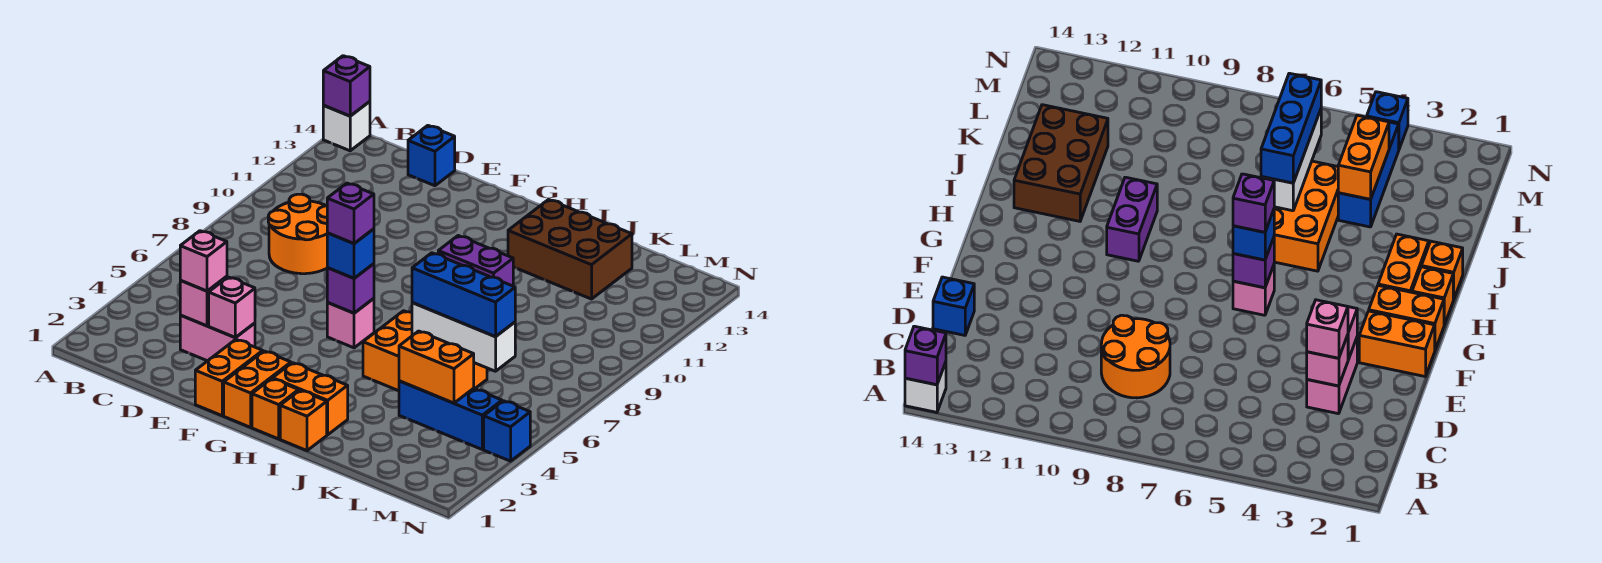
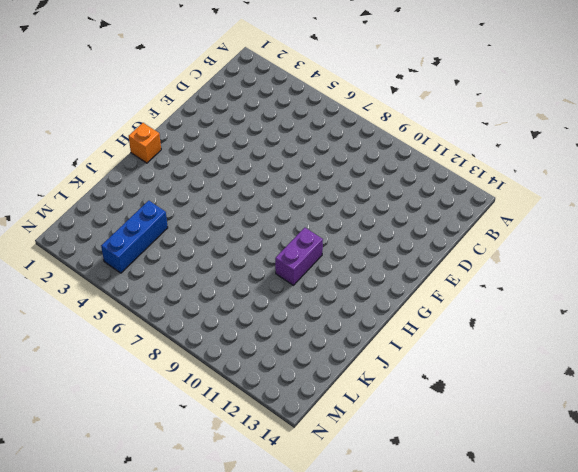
none -> white 1x1 brick [323,101,370,151]
none -> orange 2x2 round brick [268,194,328,274]
none -> pink 1x2 brick [180,315,255,361]

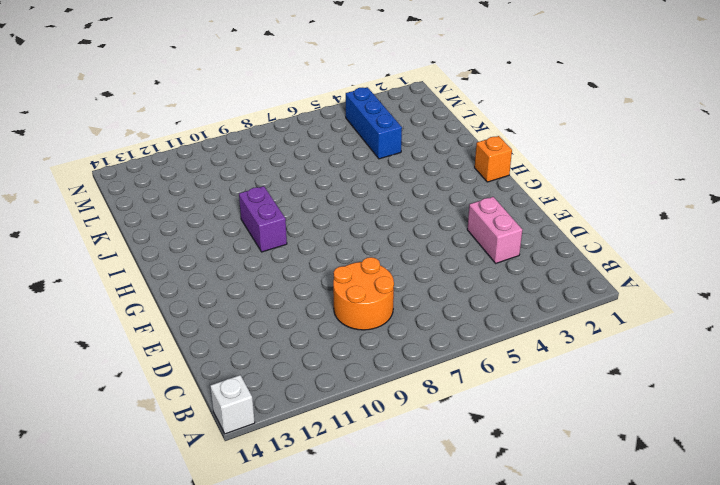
none -> blue 1x1 brick [408,126,455,186]
none -> orange 1x2 brick [195,339,263,416]
none -> orange 1x2 brick [224,351,291,427]

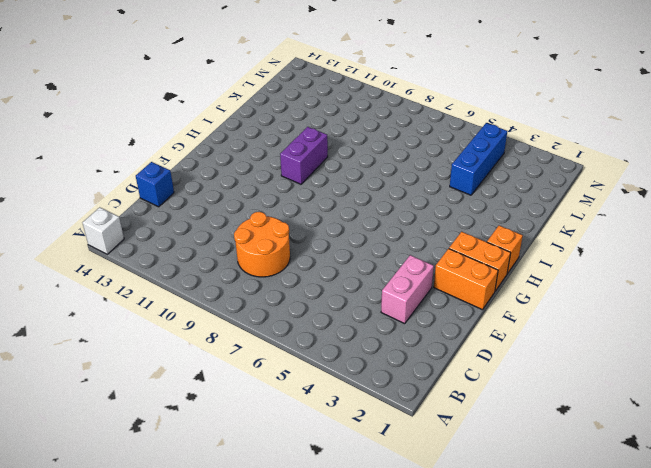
none -> pink 1x1 brick [327,298,374,348]
none -> orange 1x2 brick [273,363,348,435]
none -> orange 1x1 brick [280,390,327,451]

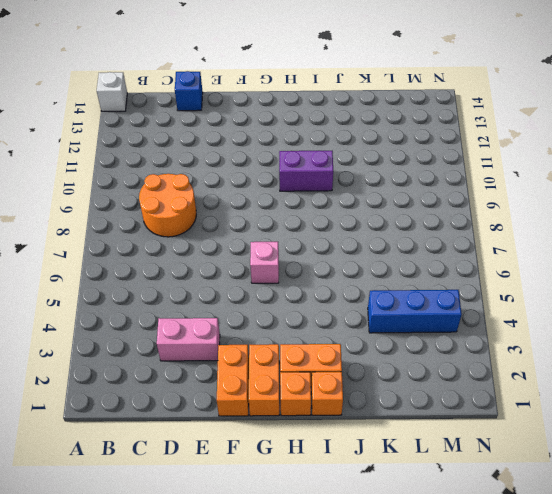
none -> orange 2x3 brick [363,311,487,391]
none -> brown 2x3 brick [508,200,632,299]
none -> blue 1x1 brick [484,401,530,461]

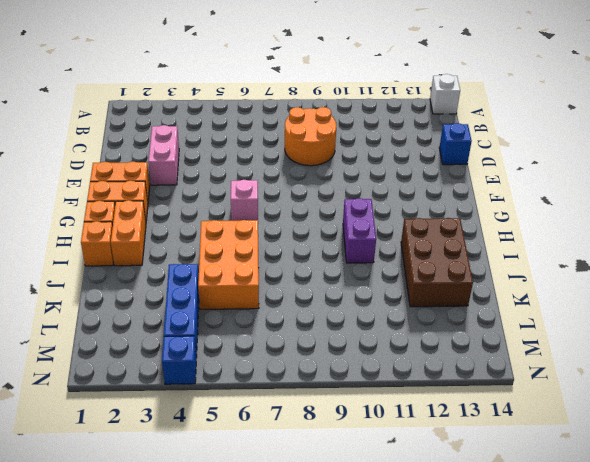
none -> purple 1x1 brick [323,56,370,116]
none -> pink 1x1 brick [180,276,227,326]
none -> pink 1x1 brick [209,277,255,338]

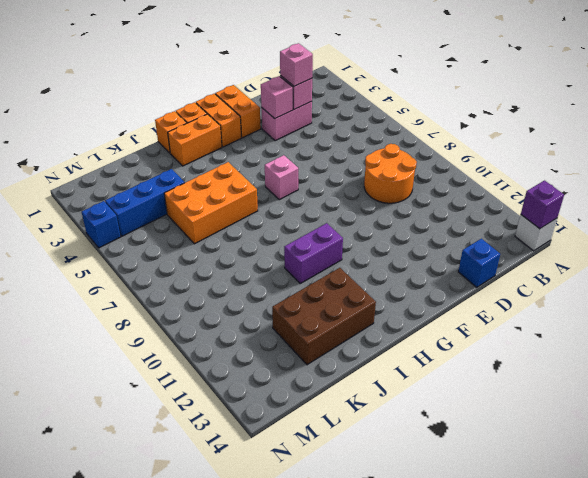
none -> purple 1x1 brick [327,264,374,313]
none -> white 1x3 brick [412,303,515,371]
none -> orange 1x2 brick [399,331,474,403]

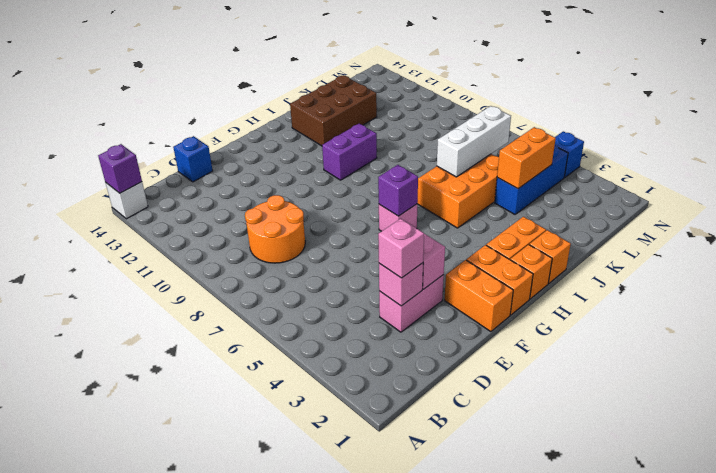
none -> blue 1x1 brick [327,229,374,278]
none -> blue 1x3 brick [412,253,515,337]
none -> purple 1x1 brick [327,183,374,244]

